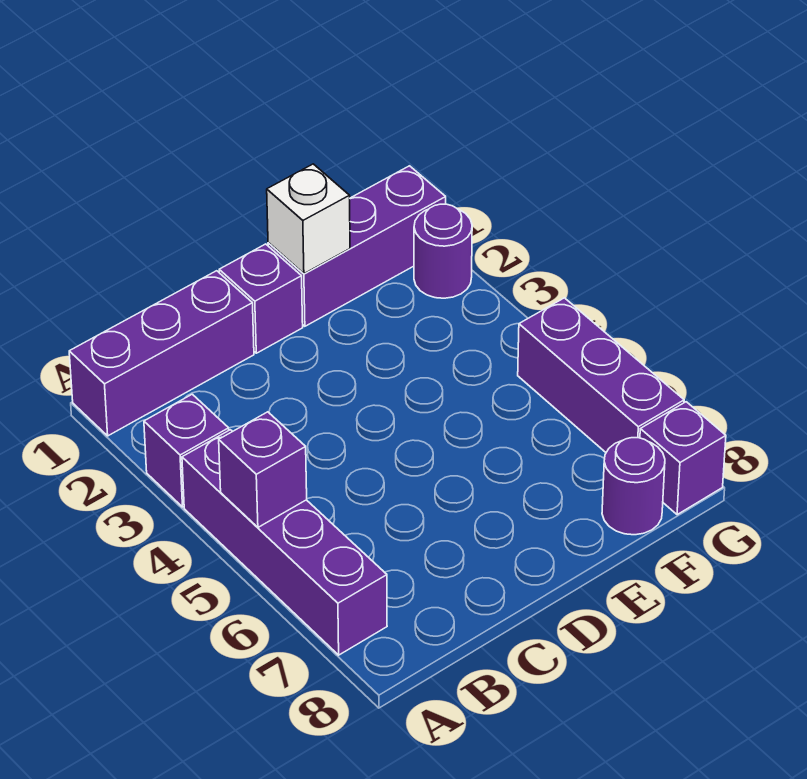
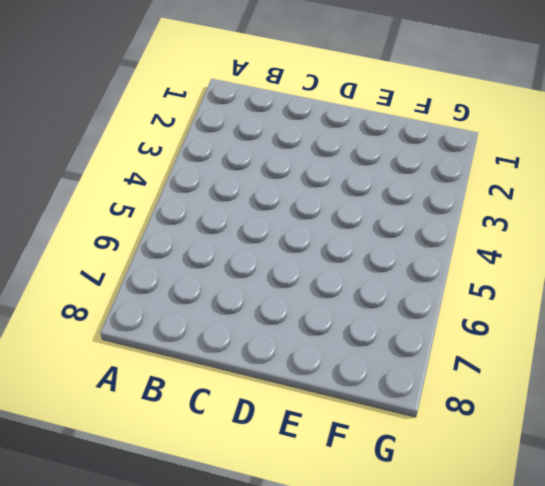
none -> purple 1x3 brick [69,271,254,436]
none -> purple 1x1 brick [144,394,229,507]

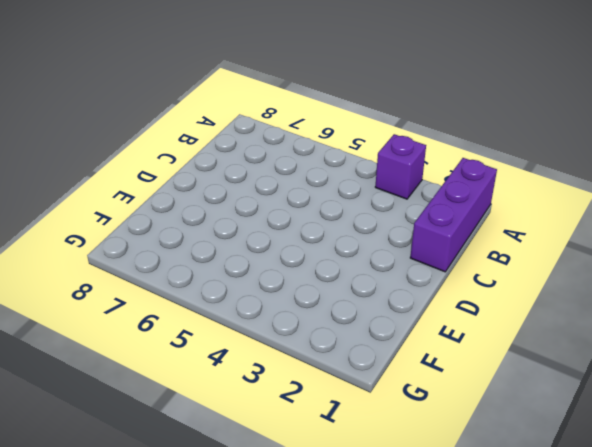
none -> purple 1x4 brick [182,430,387,655]
none -> purple 1x1 brick [219,244,303,353]

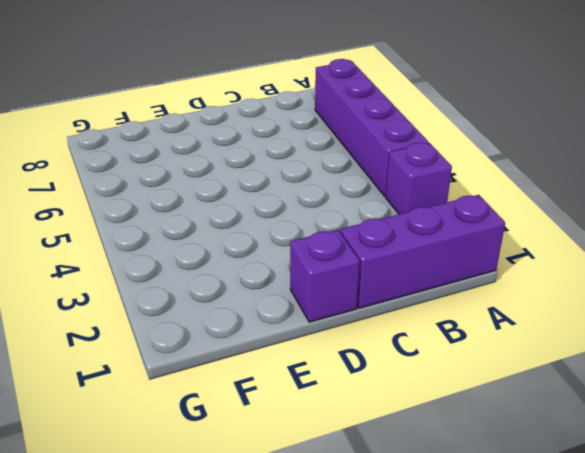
none -> purple 1x3 brick [268,166,446,326]
none -> purple 1x1 round brick [602,438,665,535]

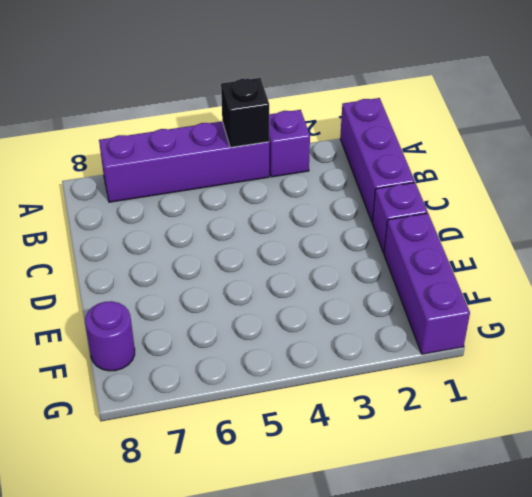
black 1x1 brick [221,78,269,148] -> none
none -> purple 1x1 round brick [414,204,472,298]
none -> purple 1x3 brick [518,298,684,452]

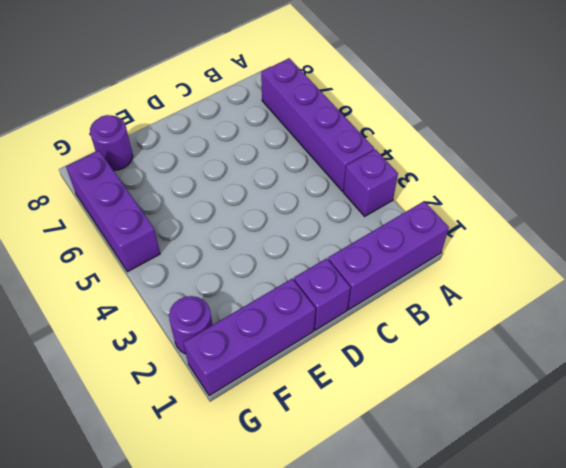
none -> purple 1x1 brick [640,402,726,515]
none -> purple 1x1 brick [219,412,307,527]

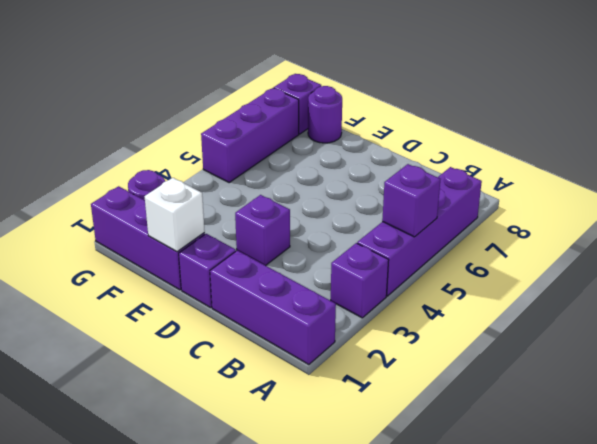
purple 1x1 brick [235,195,290,265] -> none

